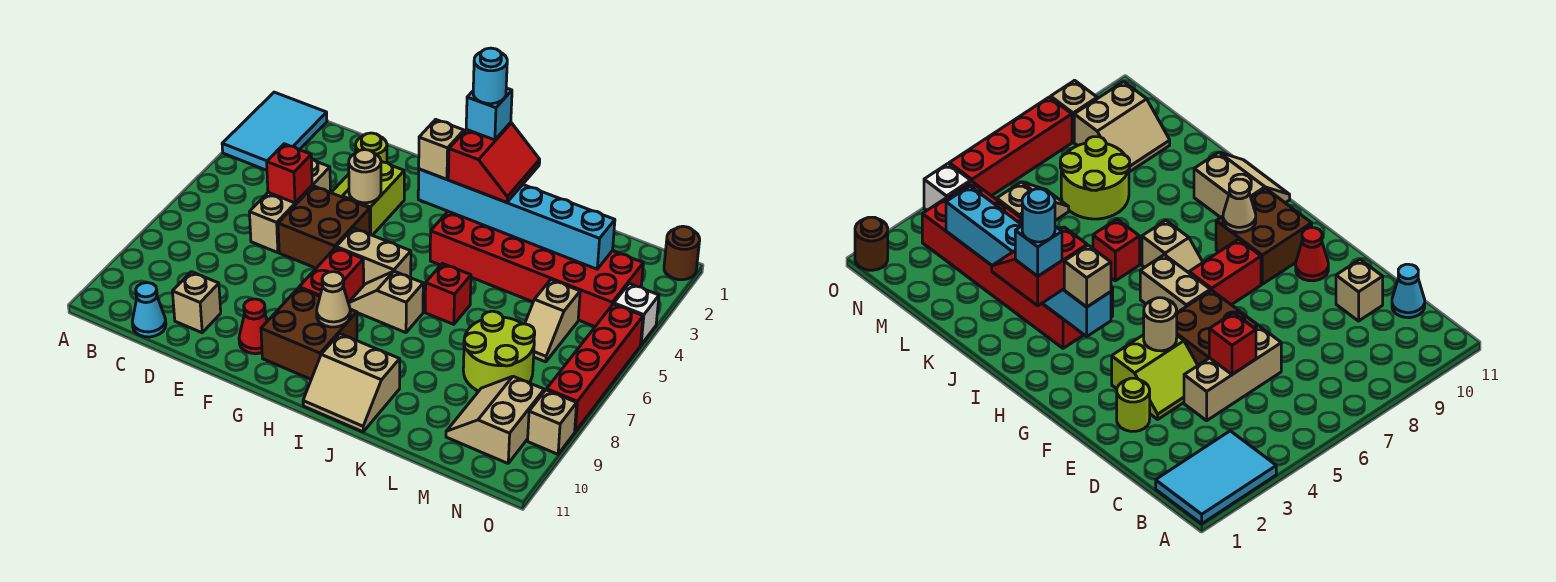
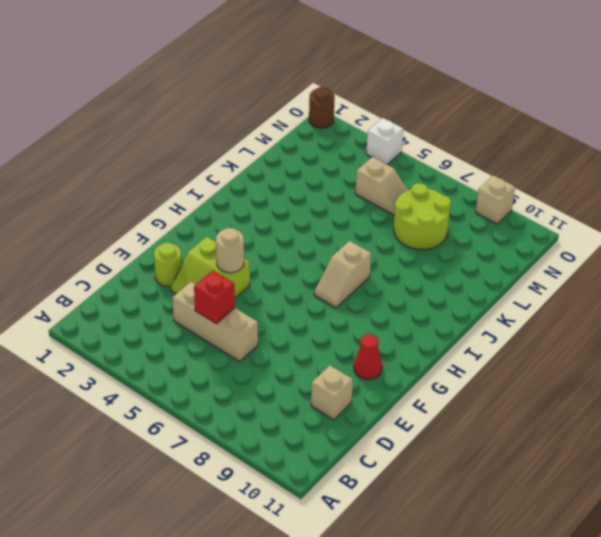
none -> cyan 2x3 tile [222,92,327,170]
none -> cyan 1x1 cone [132,283,166,337]
none -> brown 2x2 brick [278,186,370,268]
none -> tan 1x2 brick [336,228,411,285]

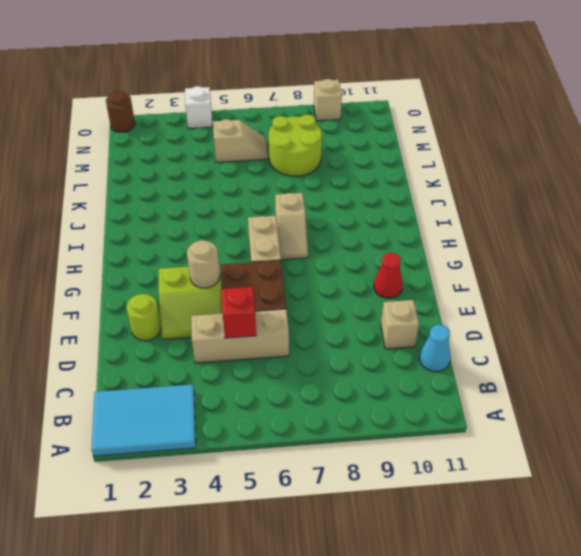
none -> red 1x2 brick [299,248,364,303]
none -> brown 2x2 brick [261,288,357,379]
none -> red 2x6 brick [430,211,643,327]
none -> tan 2x2 slope [303,334,400,432]

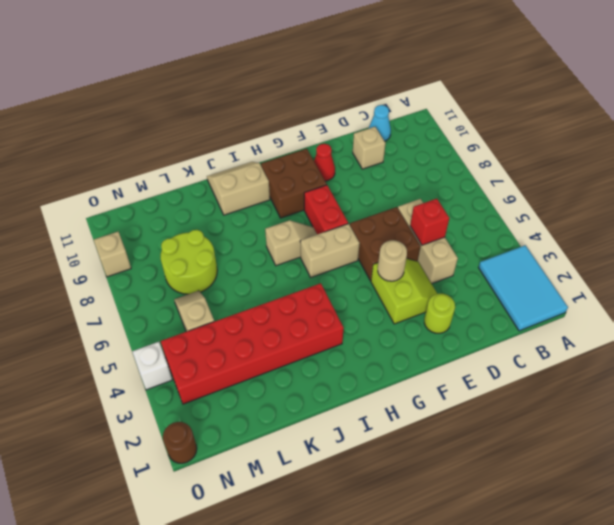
none -> red 1x1 brick [425,263,471,324]
none -> tan 2x2 slope [446,376,544,463]
none -> red 1x4 brick [547,304,643,431]
none -> cyan 1x6 brick [418,169,615,269]

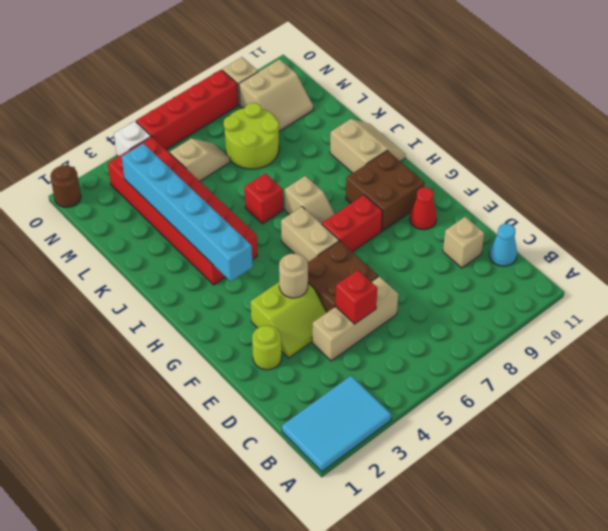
none -> tan 1x1 cone [317,272,350,327]
none -> tan 1x1 brick [419,119,464,179]
none -> red 2x2 slope [448,123,540,202]
none -> cyan 1x1 brick [466,88,512,140]

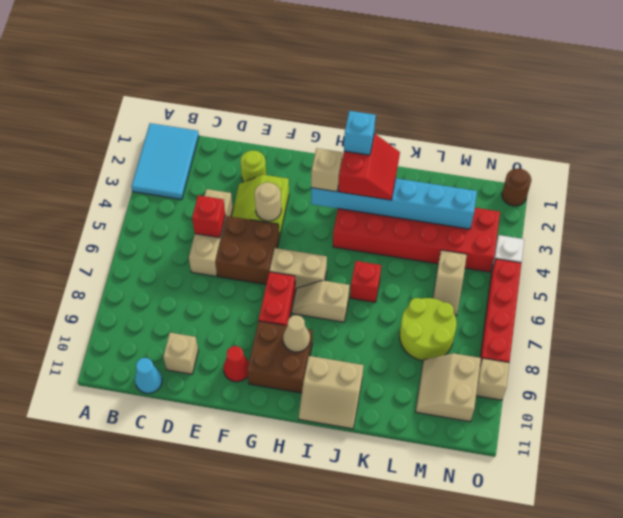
none -> cyan 1x1 round brick [473,48,507,104]

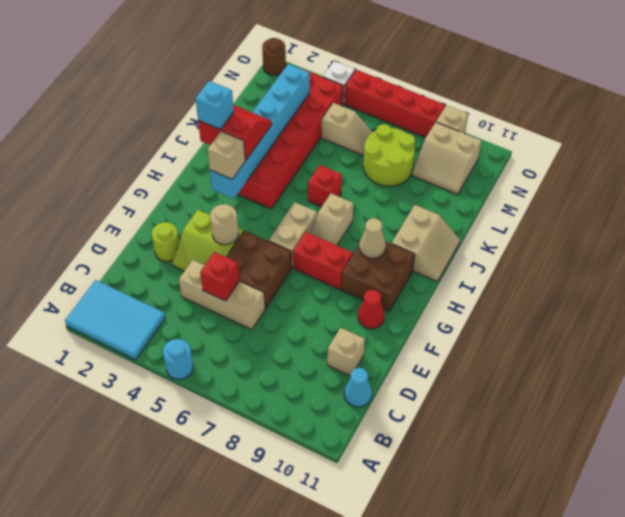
cyan 1x1 round brick [163,339,193,379] -> cyan 1x1 round brick moved to [473,48,507,104]

